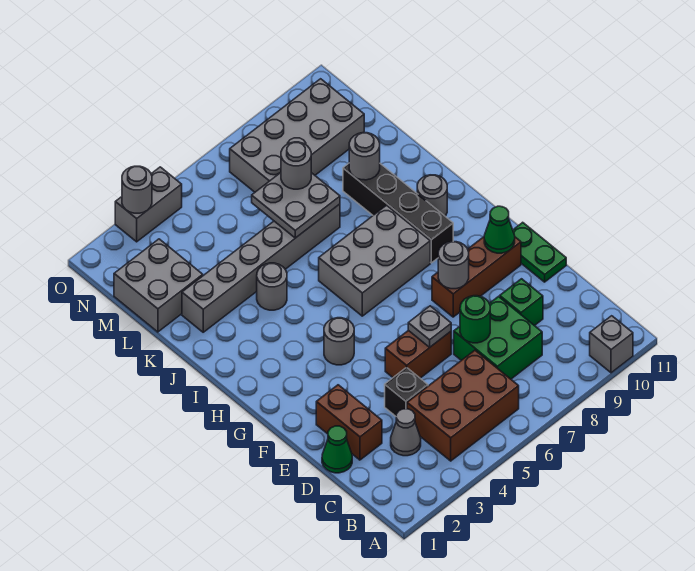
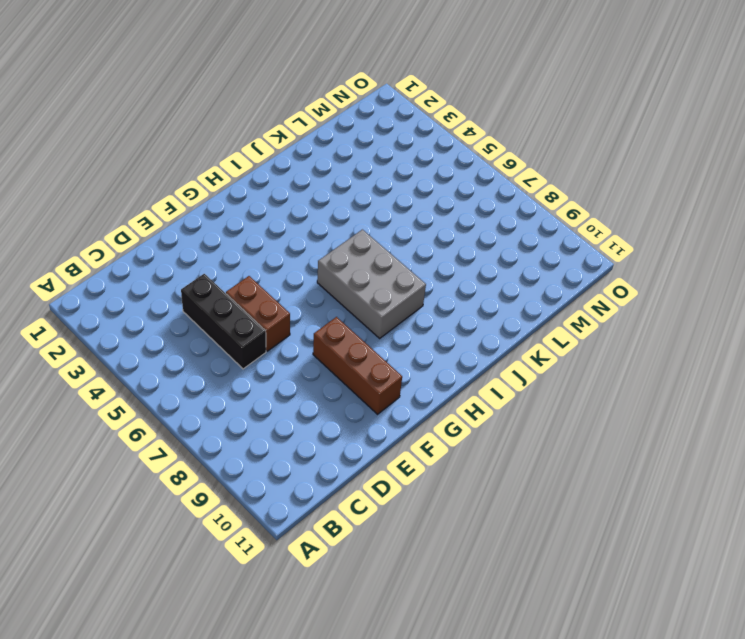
black 1x3 brick [181,274,266,369] -> black 1x1 brick [385,367,428,416]
none -> grey 1x1 brick [590,316,633,373]
none -> brown 2x3 brick [407,350,519,461]
none -> grey 1x1 cone [391,409,421,456]

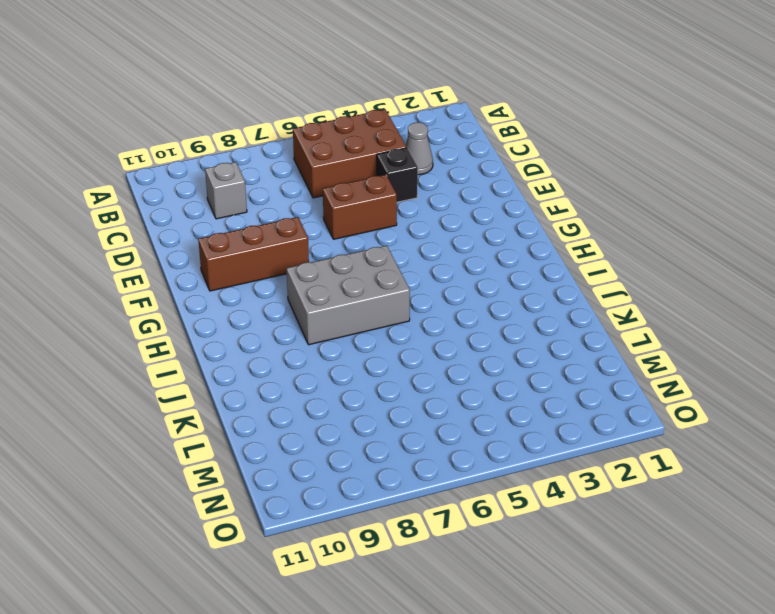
grey 1x1 brick [205,162,247,219] -> grey 1x1 brick moved to [590,316,633,373]
none -> green 2x2 brick [454,297,542,379]
none -> green 1x1 cone [322,426,352,473]
none -> brown 1x2 brick [316,385,382,460]

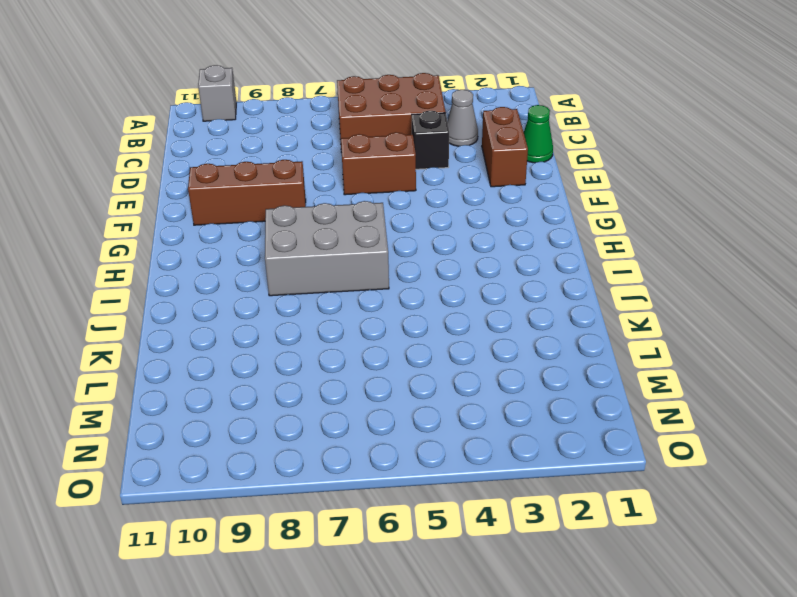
none -> green 2x2 brick [454,297,542,379]
none -> green 1x1 brick [500,279,543,326]
none -> green 1x2 plate [513,222,566,282]

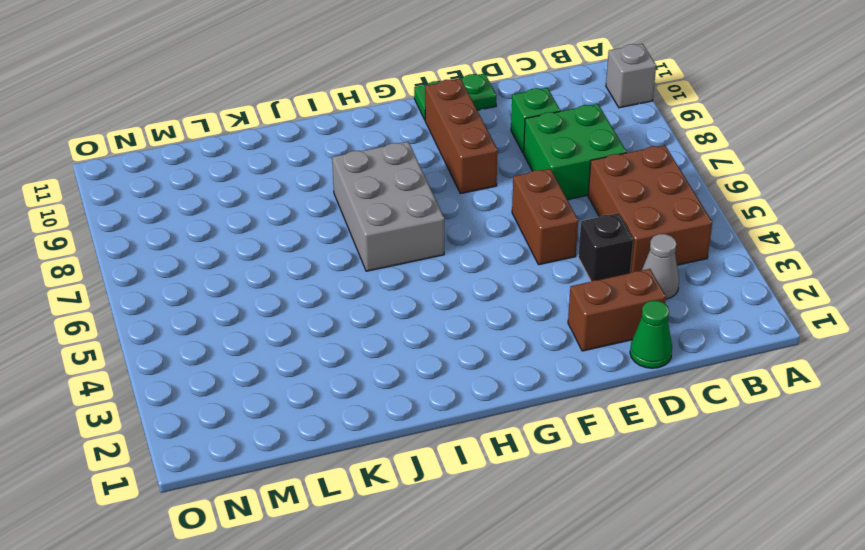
none -> grey 1x1 round brick [324,318,354,365]
none -> black 1x4 brick [343,164,453,263]
none -> grey 1x1 round brick [417,175,447,216]

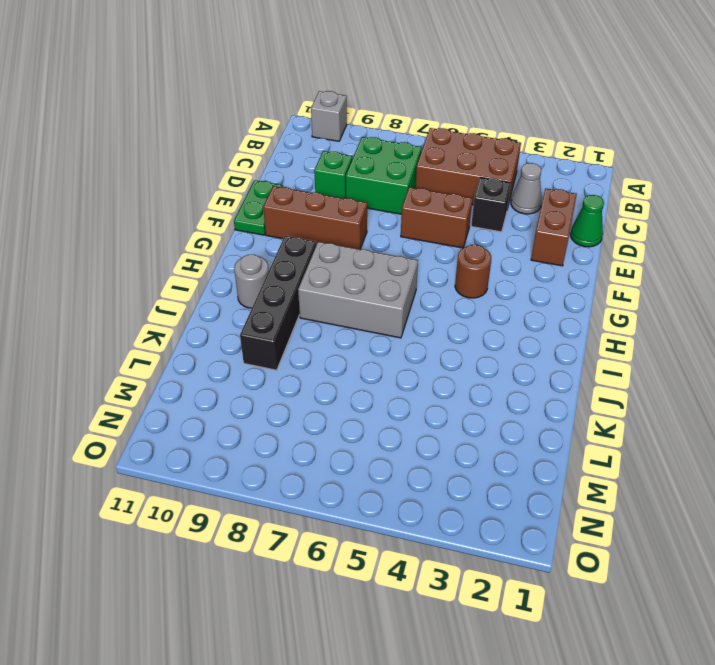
brown 1x1 round brick [455,245,491,298] -> grey 1x1 round brick [324,318,354,365]
none -> grey 1x1 round brick [257,263,287,310]
none -> grey 1x6 brick [182,204,340,332]
none -> grey 2x2 brick [114,239,203,332]

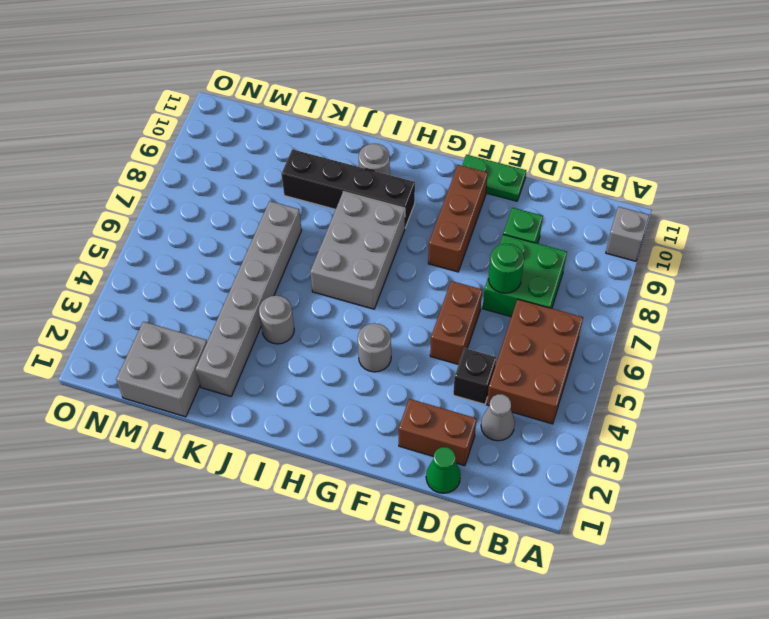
none -> grey 2x4 brick [230,79,364,192]
none -> grey 1x2 brick [115,167,182,242]
none -> grey 1x1 plate [408,306,451,347]

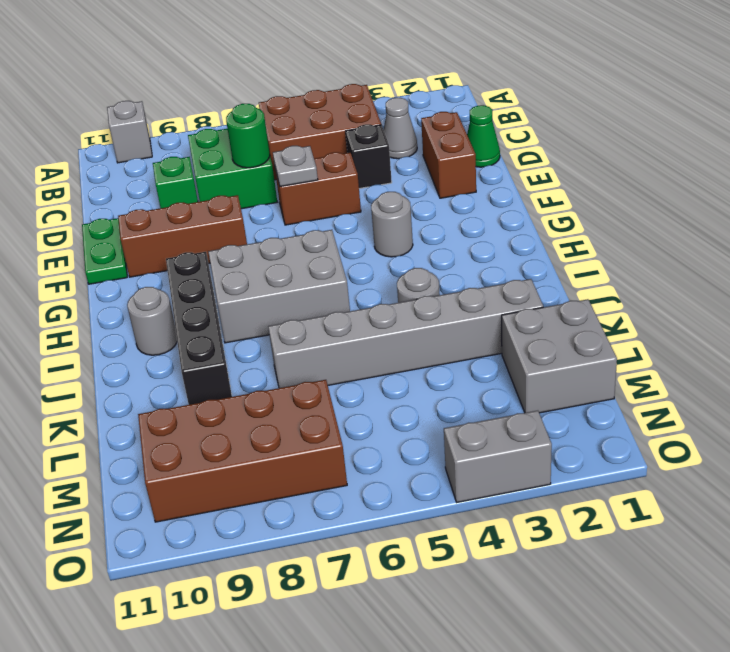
brown 2x4 brick [138,380,347,522] -> grey 2x4 brick [230,79,364,192]
none -> grey 1x1 round brick [438,242,469,289]
none -> green 1x1 cone [484,206,515,253]
none -> grey 2x2 plate [252,173,340,238]

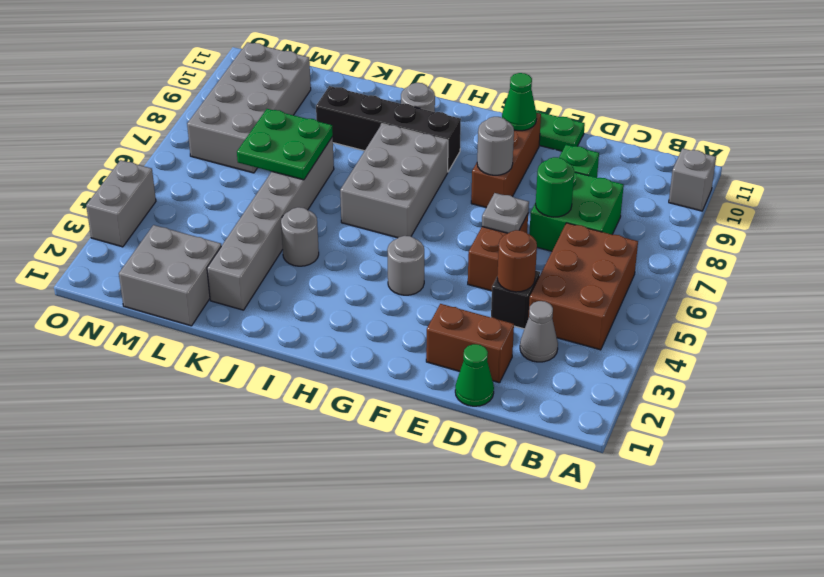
brown 1x1 round brick [497,230,537,292] -> none
green 2x2 plate [237,109,333,180] -> grey 2x2 plate [252,173,340,238]
none -> grey 1x1 round brick [349,133,380,180]
none -> grey 1x1 round brick [122,166,152,213]
none -> grey 1x1 round brick [281,142,311,189]

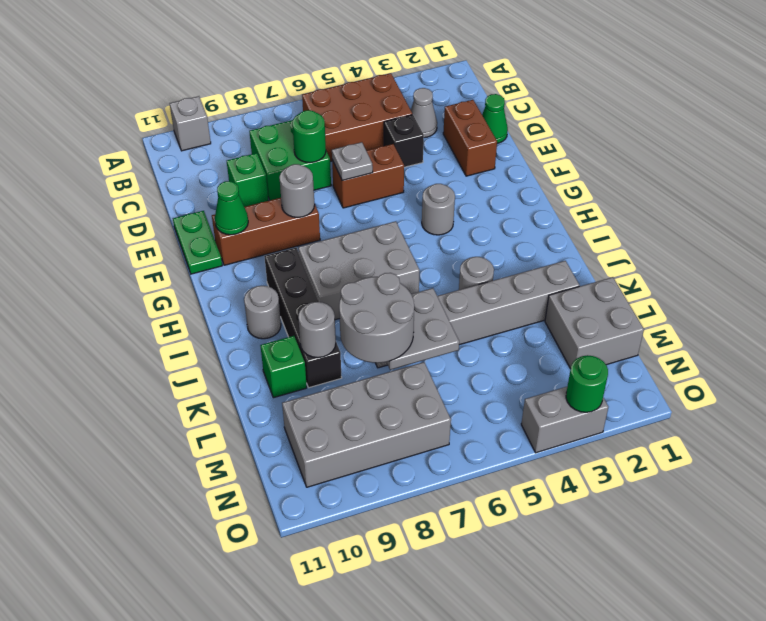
grey 2x2 round brick [339,273,414,363] -> grey 1x1 round brick [281,142,311,189]
green 1x1 brick [260,336,307,398] -> none
green 1x1 round brick [566,355,608,412] -> grey 1x1 round brick [122,166,152,213]

